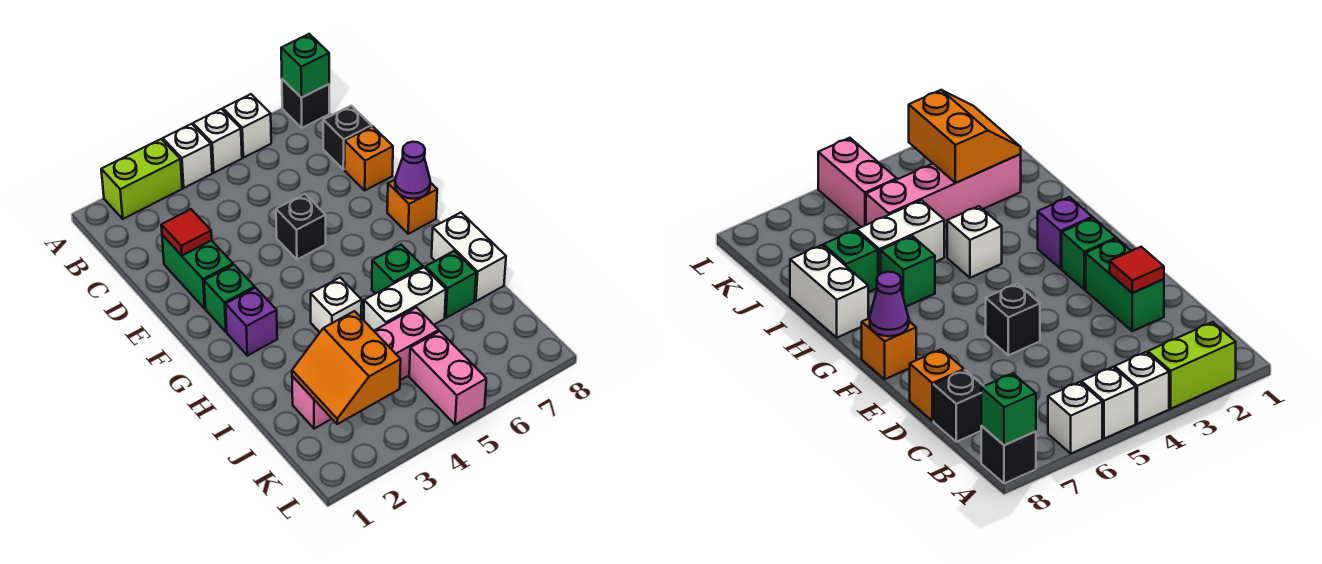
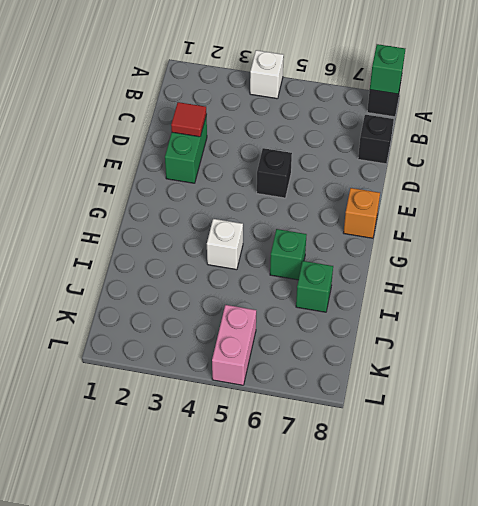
none -> lime 1x2 brick [101,139,182,219]
none -> white 1x1 brick [193,109,242,173]
none -> white 1x1 brick [223,94,271,158]

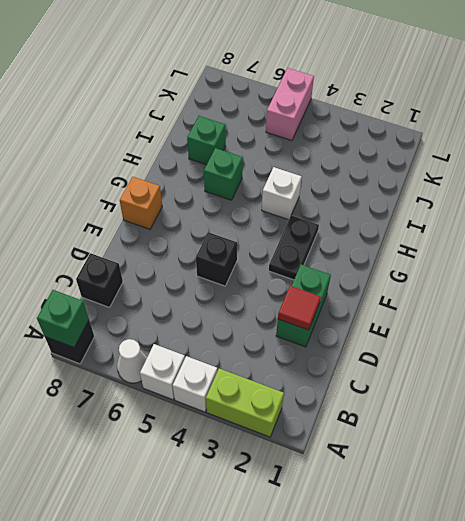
white 1x1 cone [117,339,147,383] -> white 1x1 brick [223,94,271,158]
black 1x2 plate [269,215,319,280] -> none
none -> orange 1x1 brick [344,126,393,190]
none -> green 1x1 brick [204,265,255,332]
none -> purple 1x1 brick [226,288,277,356]

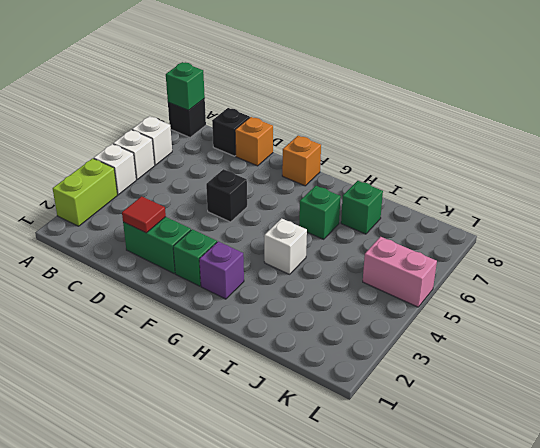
none -> white 1x2 brick [432,212,506,301]
none -> white 1x2 brick [364,267,446,331]
none -> pink 1x4 brick [292,307,439,429]

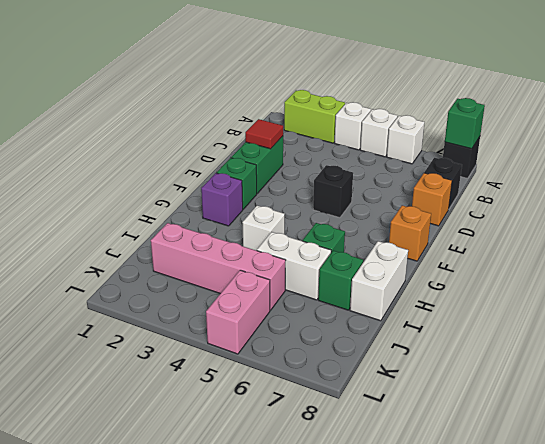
none -> purple 1x1 cone [395,142,430,199]
none -> orange 2x2 slope [292,311,401,424]

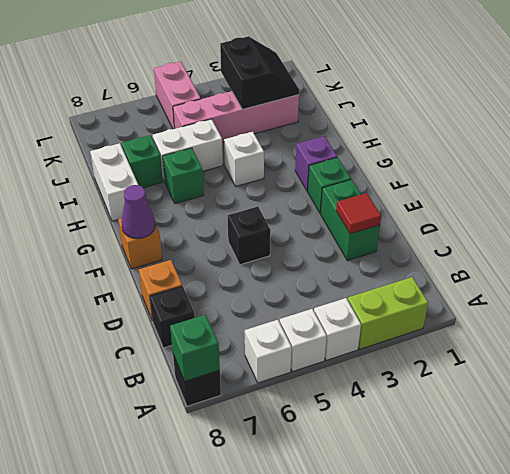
black 2x2 slope [220,36,299,109] -> orange 2x2 slope [292,311,401,424]

